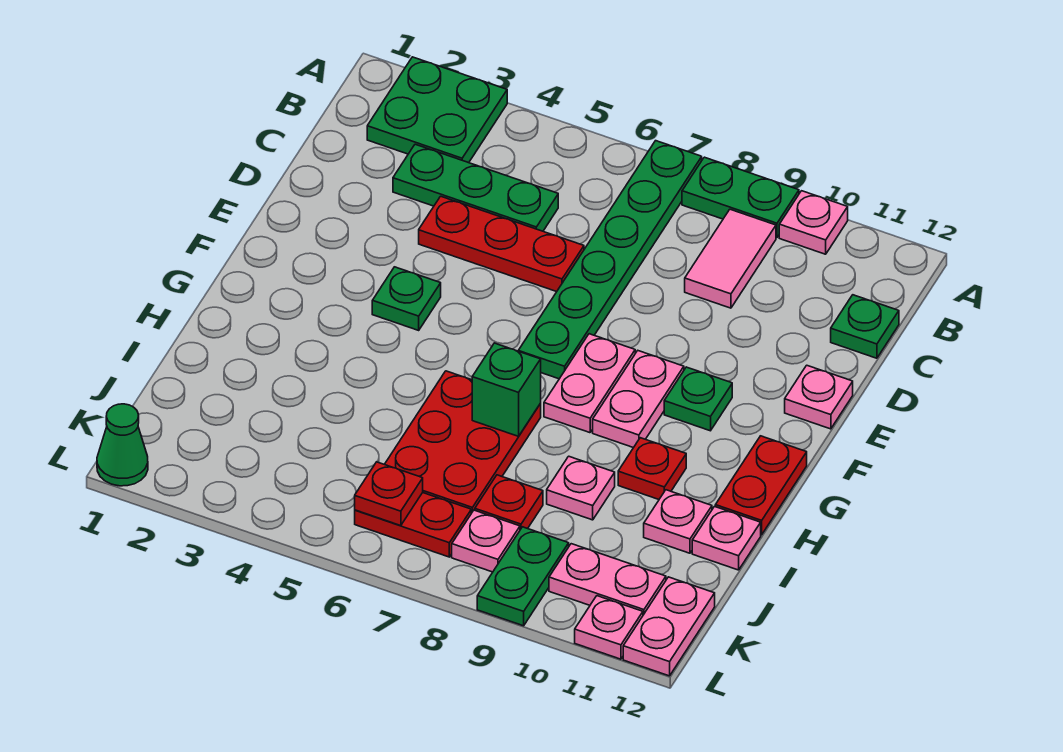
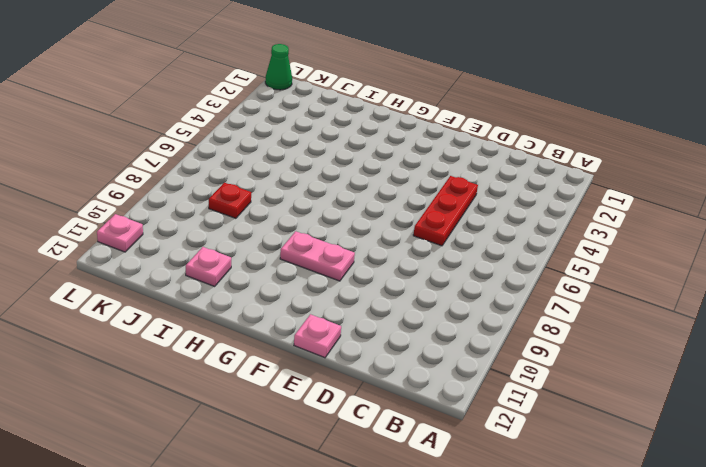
none -> green 2x2 plate [367,57,507,163]
none -> green 1x6 plate [519,141,702,379]
none -> green 1x2 plate [682,157,799,238]

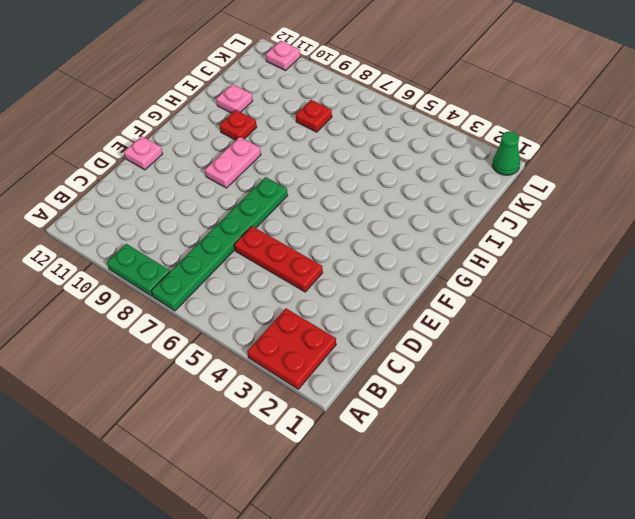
red 2x2 plate [247,308,336,389] -> green 2x2 plate [367,57,507,163]
none -> pink 1x1 plate [779,191,848,254]
none -> pink 1x2 tile [685,209,776,308]
none -> green 1x3 plate [393,144,558,231]

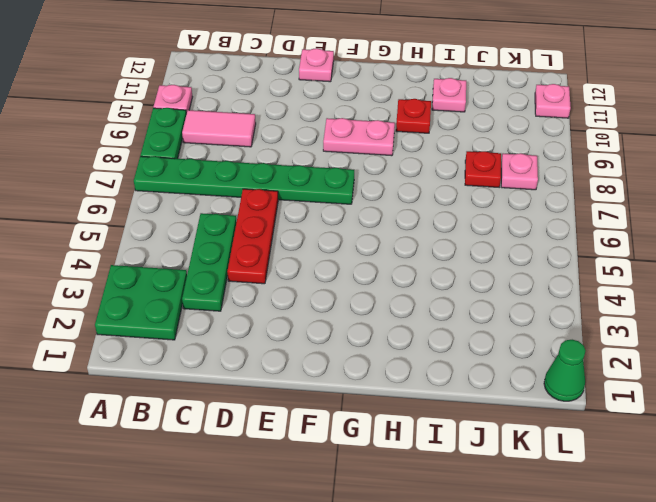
none -> green 1x1 plate [831,295,899,358]
none -> green 1x1 plate [372,267,441,330]
none -> pink 1x2 plate [544,334,635,433]

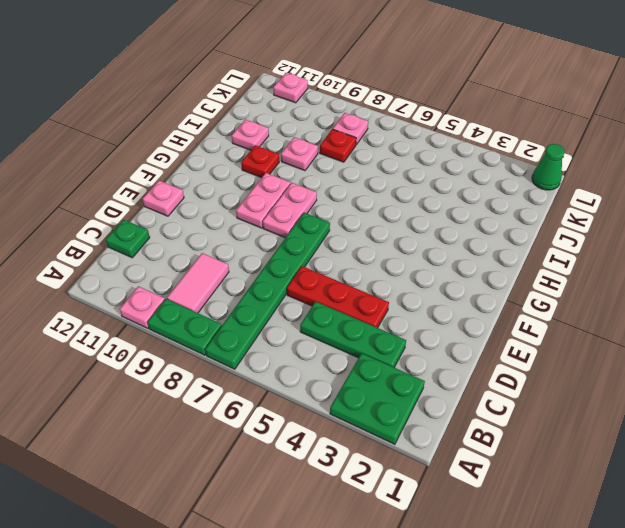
none -> green 1x1 plate [372,267,441,330]
none -> green 1x1 plate [664,367,732,431]
none -> red 1x2 plate [715,436,807,535]

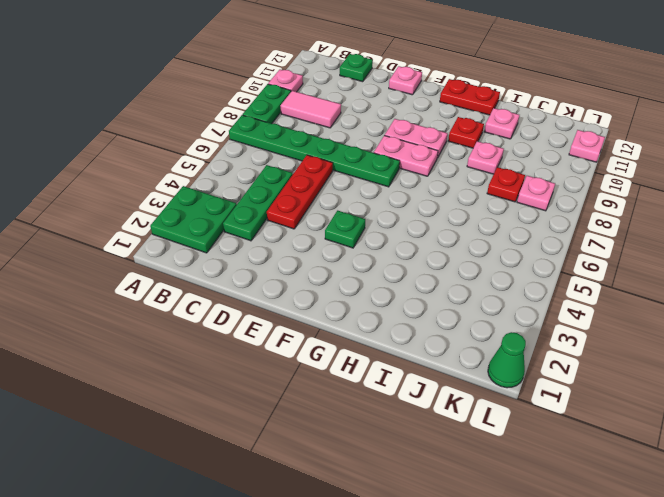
none -> green 1x1 plate [664,367,732,431]
none -> red 2x3 plate [385,371,541,513]
none -> pink 1x1 plate [692,507,761,570]

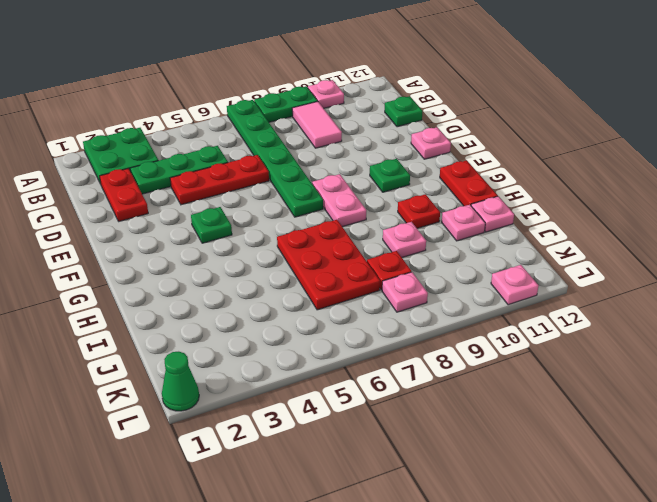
red 1x2 plate [100,168,148,221] -> red 1x2 plate turned to [355,493,471,557]
none -> pink 1x2 plate [593,351,684,448]
none -> green 1x2 plate [477,527,569,626]
none -> pink 1x2 plate [549,544,666,615]

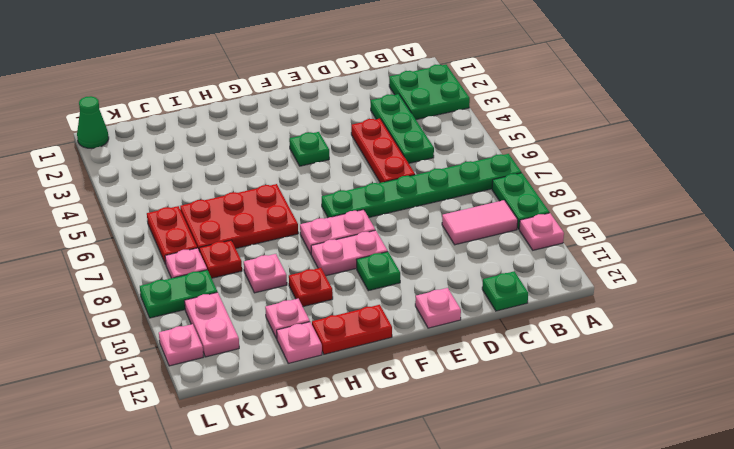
none -> pink 1x2 plate [623,577,715,676]
none -> green 1x1 brick [472,343,541,436]
none -> red 1x1 plate [355,462,423,526]

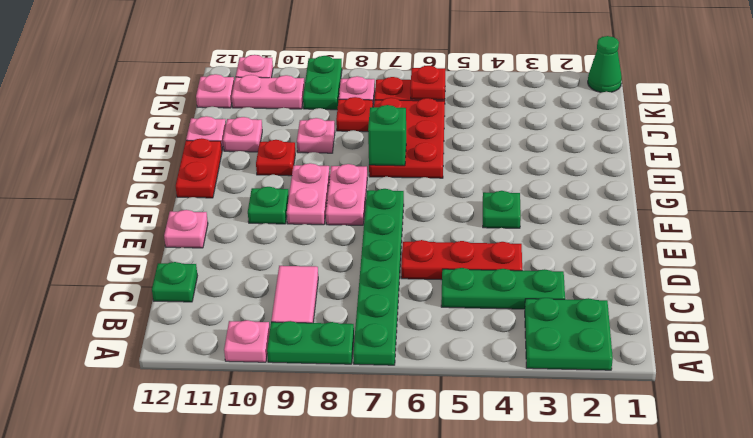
pink 1x1 plate [196,74,234,108] -> pink 1x2 plate [623,577,715,676]

